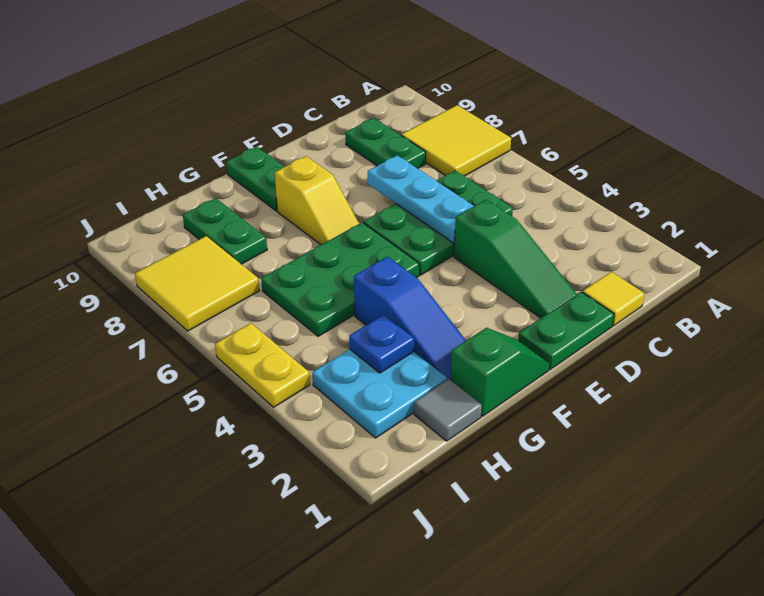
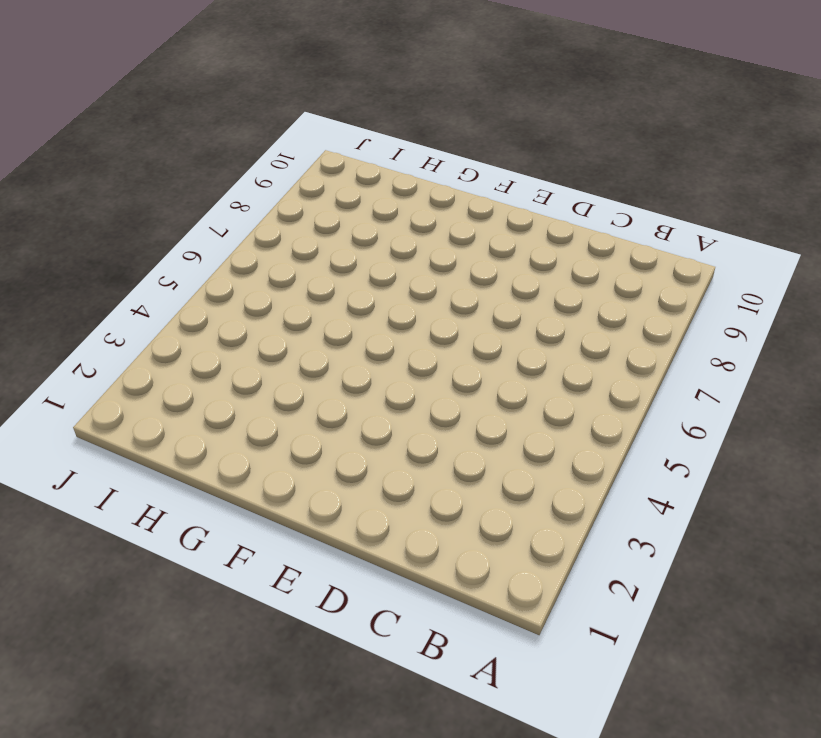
none -> yellow 2x2 tile [401,105,511,176]
none -> yellow 1x1 tile [582,272,645,326]
none -> green 2x3 plate [364,171,513,275]

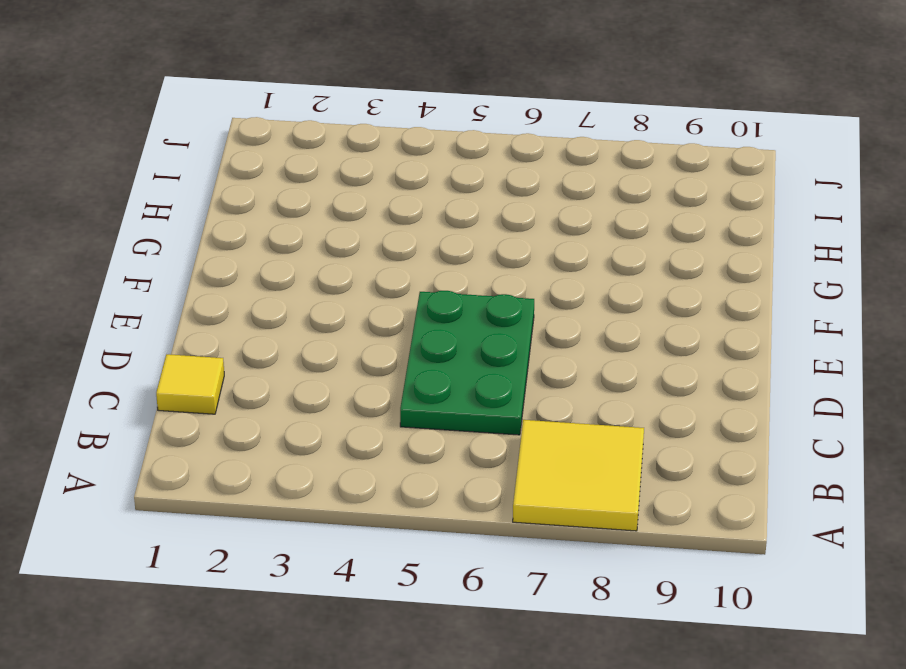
none -> green 1x2 plate [346,118,426,169]
none -> green 1x2 plate [518,292,614,369]
none -> green 1x3 slope [454,200,577,318]

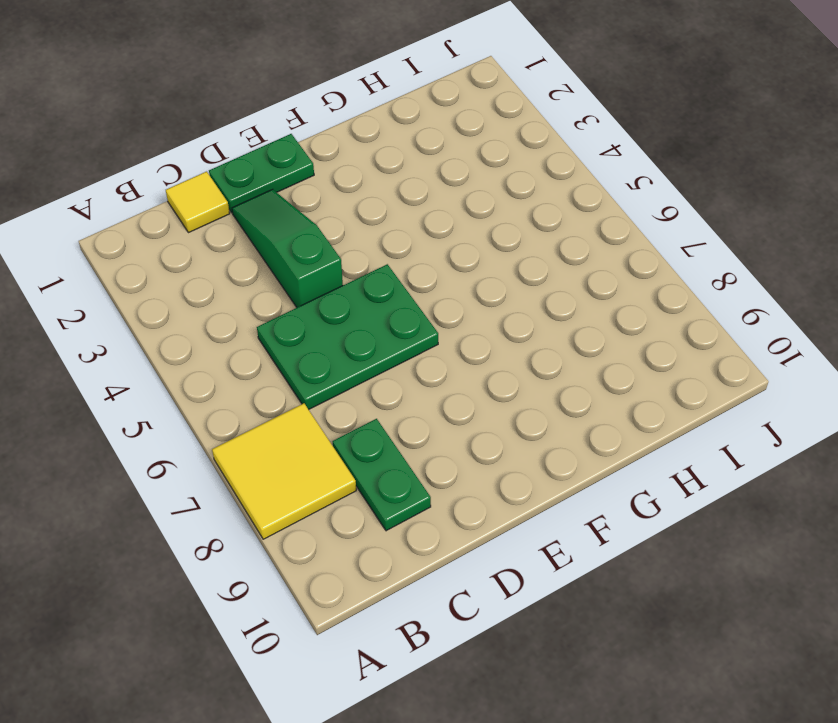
none -> green 1x2 slope [450,328,550,416]
none -> green 2x3 plate [261,222,419,336]
none -> yellow 1x2 slope [275,156,359,245]

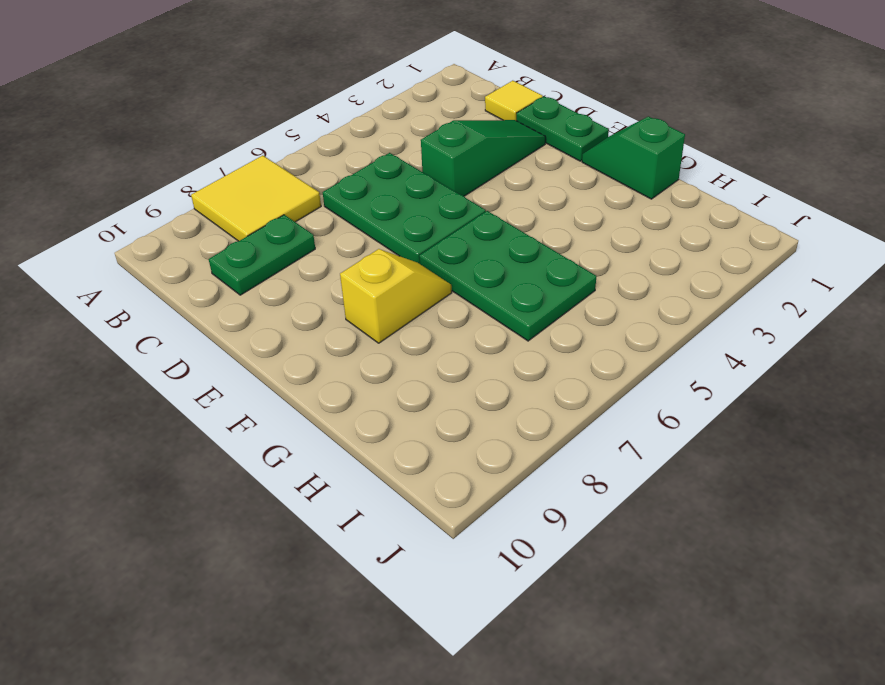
none -> green 1x2 plate [226,147,285,211]
none -> blue 1x3 slope [354,257,466,380]
none -> grey 1x1 tile [414,379,482,441]

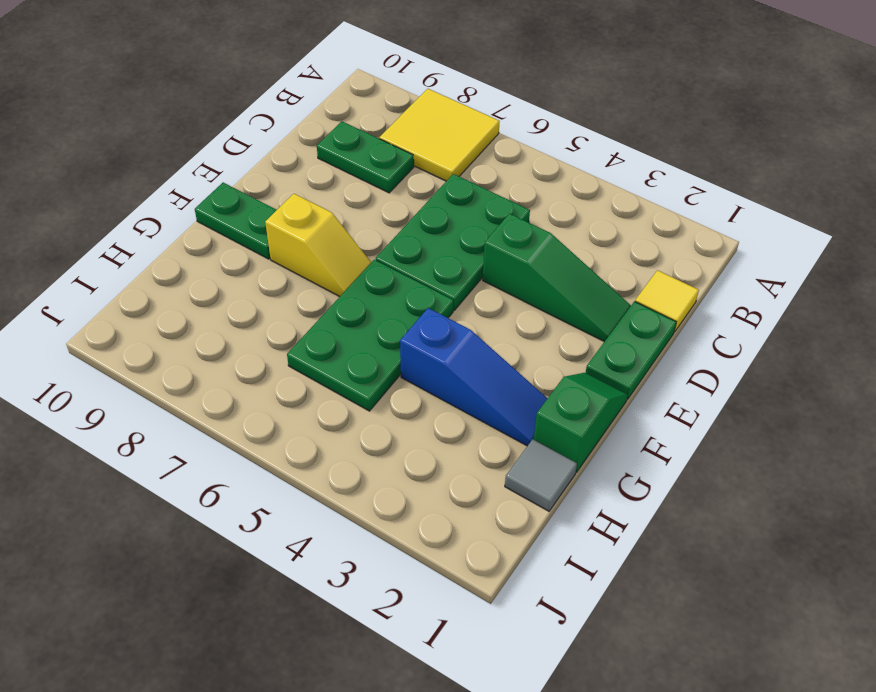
none -> cyan 2x2 plate [312,349,447,438]
none -> green 1x2 plate [183,198,267,264]
none -> yellow 2x2 tile [135,236,259,331]

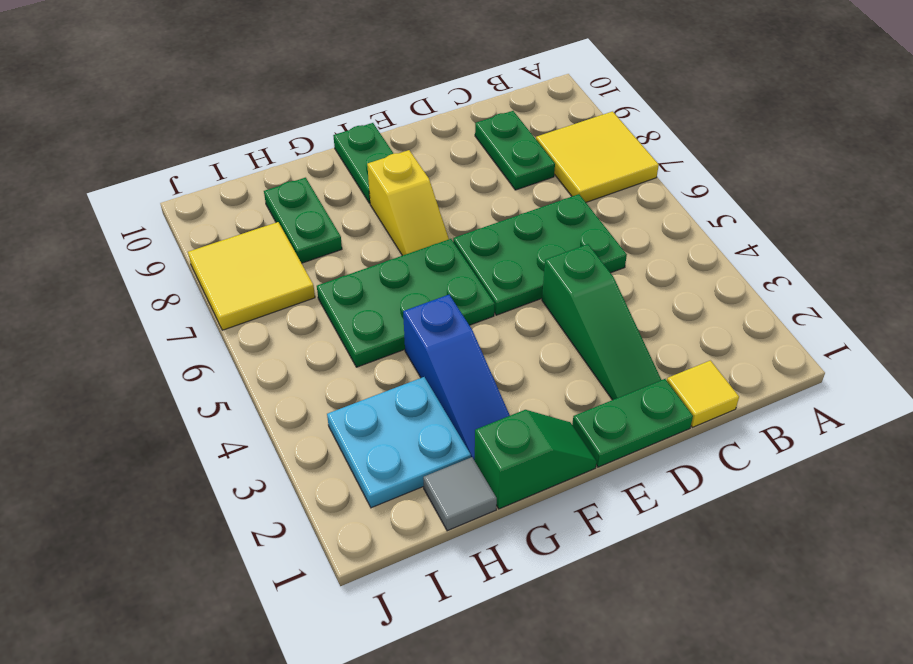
none -> yellow 1x2 plate [215,323,310,407]
none -> cyan 1x3 plate [368,155,474,243]
none -> blue 1x1 plate [349,315,414,373]

